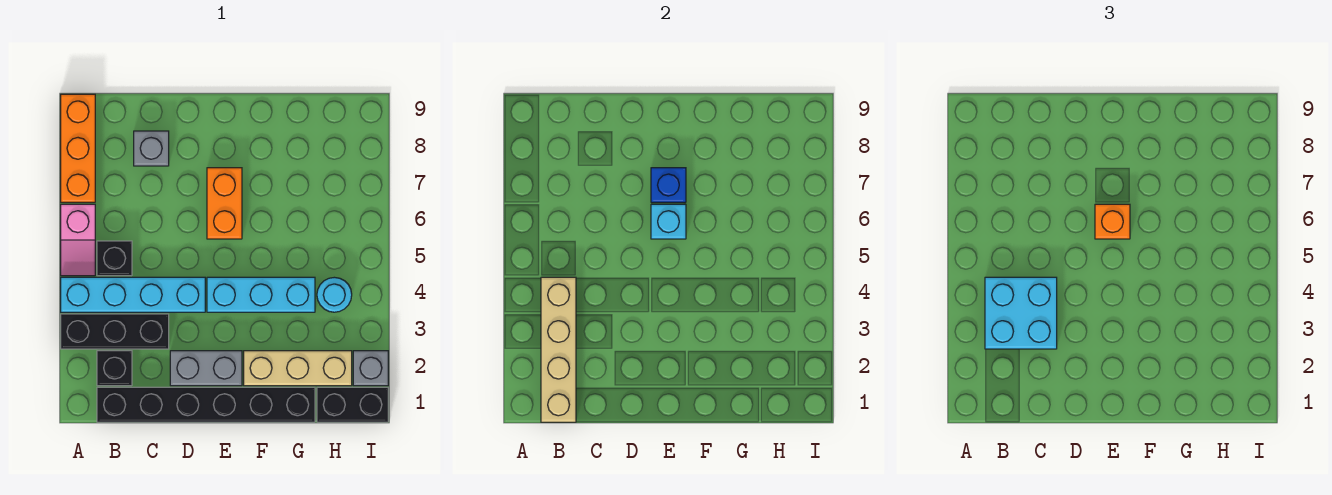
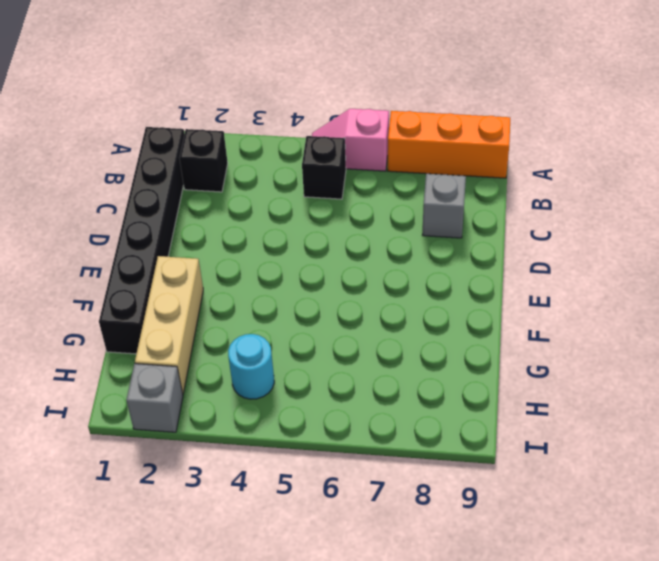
none -> black 1x3 brick [61,314,169,349]
none -> cyan 1x4 brick [61,277,205,312]
none -> grey 1x2 brick [170,351,242,386]

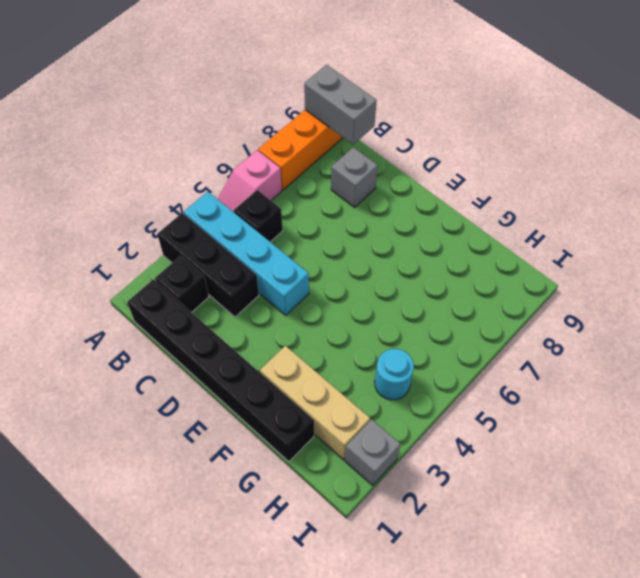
grey 1x2 brick [304,65,377,145] -> grey 1x2 brick moved to [170,351,242,386]
none -> cyan 1x3 brick [207,277,315,312]
none -> orange 1x2 brick [207,168,242,239]
none -> black 1x2 brick [317,387,388,422]

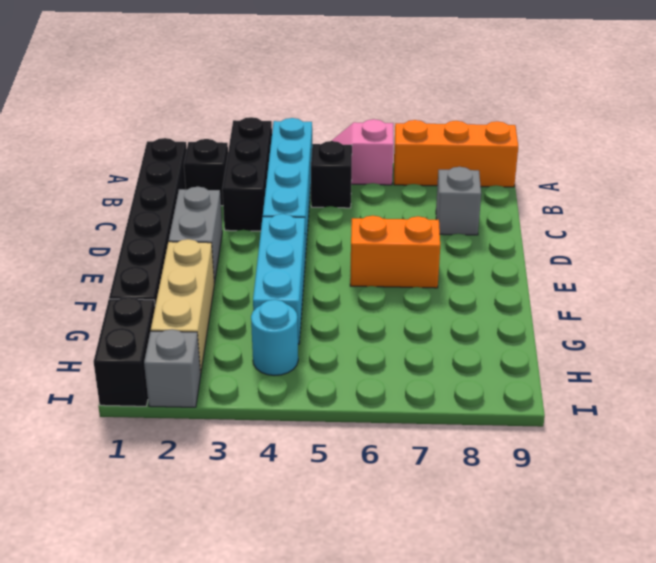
none -> tan 1x4 brick [541,277,576,422]
none -> cyan 1x1 brick [651,204,686,239]
none -> blue 1x1 brick [651,168,686,202]

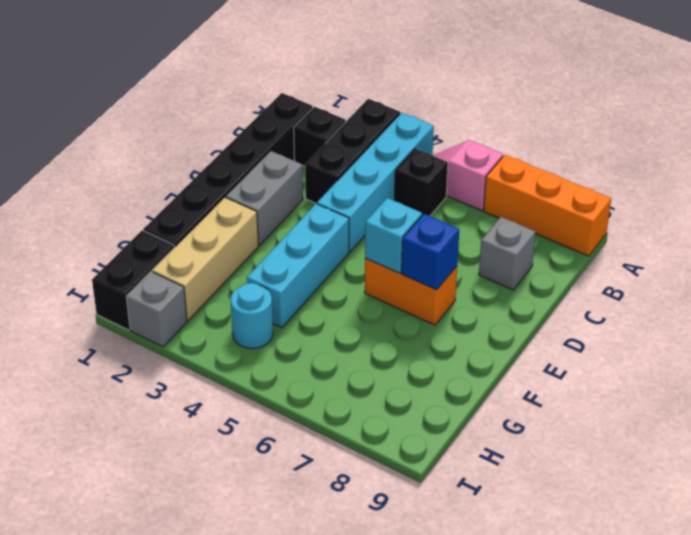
none -> tan 1x4 brick [541,277,576,422]
none -> cyan 2x2 brick [985,277,1057,349]
none -> orange 1x1 brick [1095,204,1130,239]

